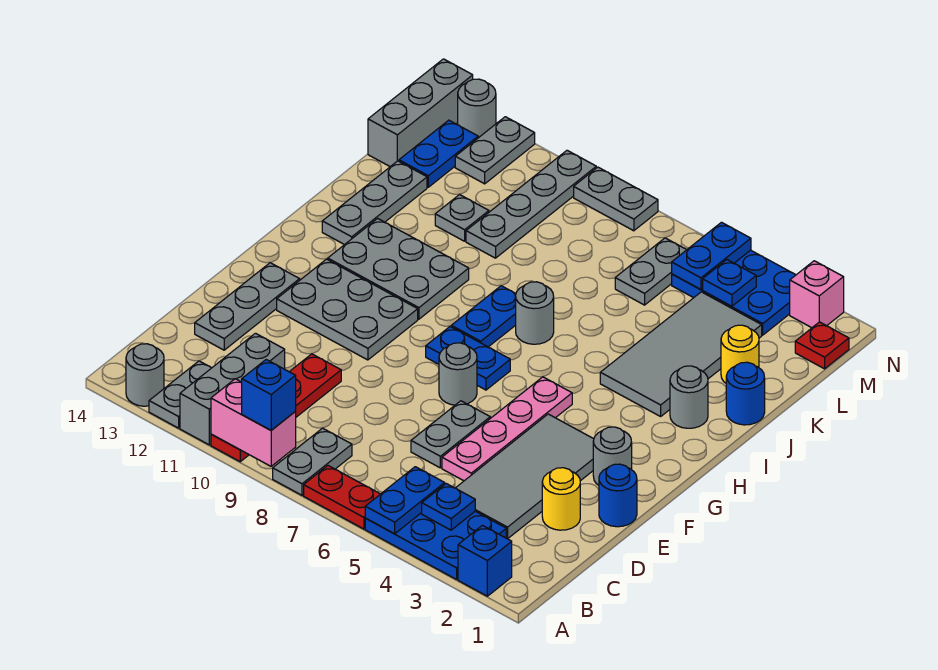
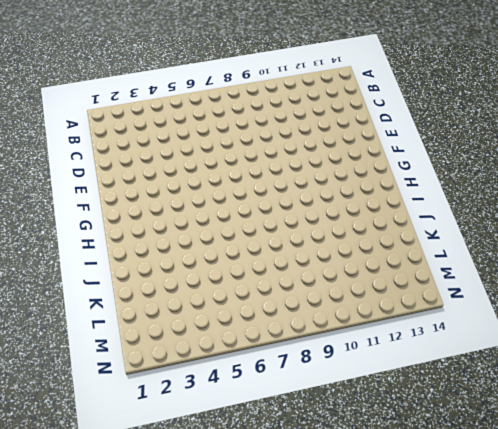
none -> blue 1x1 brick [458,525,512,596]
none -> blue 2x3 plate [365,511,506,579]
none -> red 1x2 plate [304,466,380,529]
none -> grey 1x2 plate [273,428,352,495]

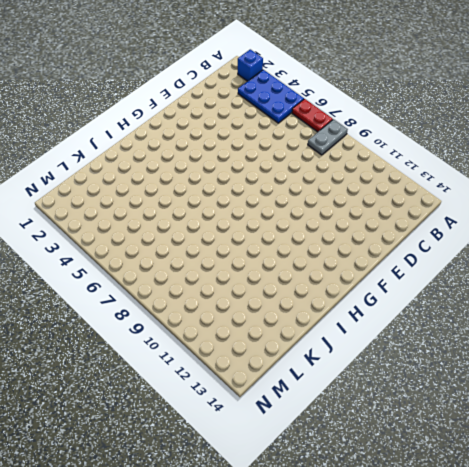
none -> red 1x4 plate [211,354,341,462]
none -> grey 1x3 brick [180,333,285,445]
none -> grey 1x2 plate [149,361,211,428]
none -> grey 1x1 round brick [126,344,164,406]

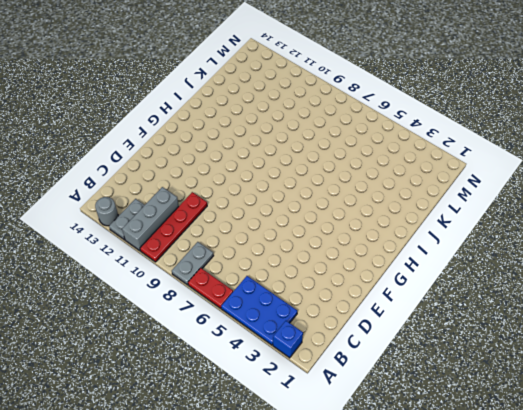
none -> grey 2x4 tile [456,414,594,539]
none -> yellow 1x1 round brick [542,468,580,530]
none -> pink 1x4 plate [442,377,572,481]
none -> grey 1x2 plate [411,401,490,468]

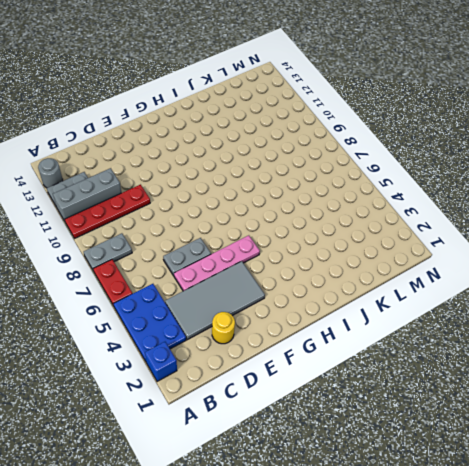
none -> grey 1x3 plate [195,263,300,350]
none -> blue 1x1 round brick [599,464,637,527]
none -> grey 1x1 round brick [593,427,632,485]
none -> grey 1x1 round brick [439,343,477,405]

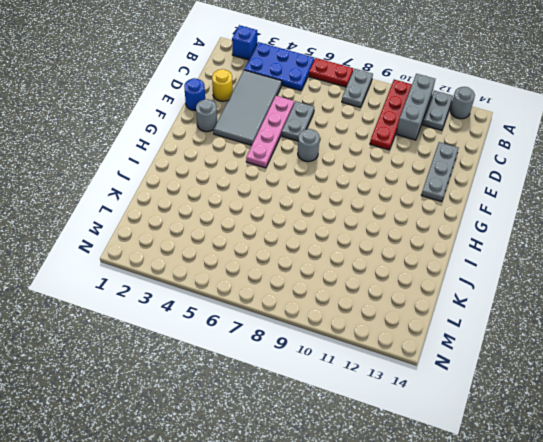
none -> grey 2x3 plate [277,259,418,360]
none -> blue 1x2 plate [426,327,510,390]
none -> blue 1x2 plate [451,286,516,347]
none -> grey 2x3 plate [328,218,469,319]

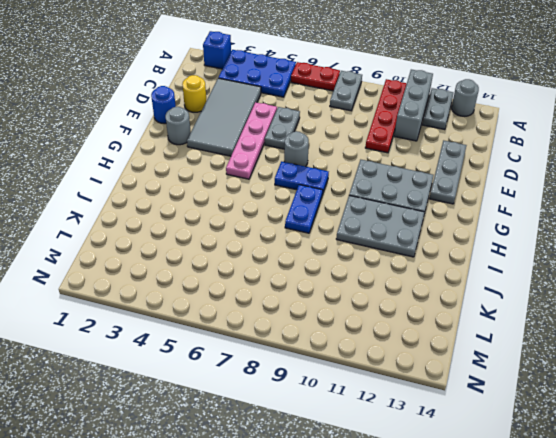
none -> grey 1x1 round brick [670,366,708,428]
none -> grey 2x4 tile [600,292,762,416]
none -> grey 1x1 round brick [516,282,554,344]
none -> grey 1x3 plate [322,161,427,245]

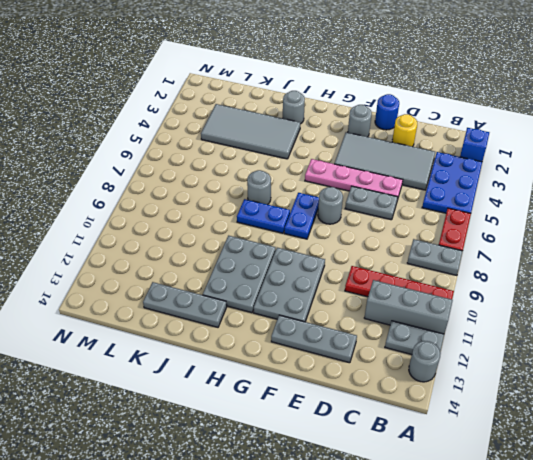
none -> blue 1x1 round brick [726,362,765,425]
none -> yellow 1x1 round brick [721,325,759,383]
none -> grey 1x4 plate [466,150,596,258]
none -> grey 1x1 plate [435,194,489,241]

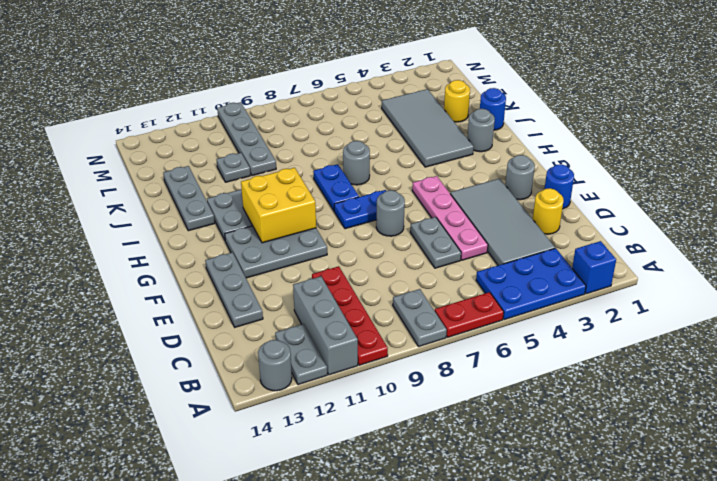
yellow 2x2 brick [241,168,316,243] -> none
none -> grey 1x2 plate [615,238,686,305]
none -> blue 1x2 plate [399,120,478,187]
none -> grey 1x3 brick [368,59,473,167]
none -> red 1x1 plate [795,322,849,369]

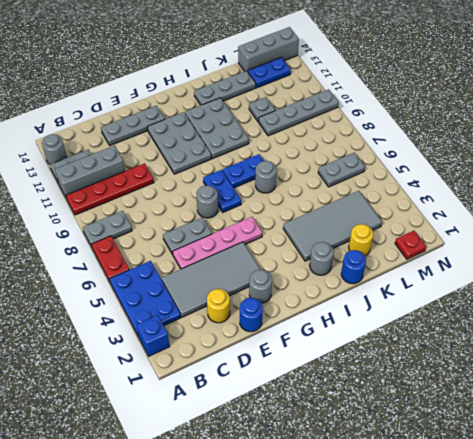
none -> blue 2x3 plate [672,250,795,335]
none -> grey 1x2 plate [455,117,535,184]
none -> pink 1x1 brick [790,261,844,328]
none -> grey 1x2 plate [574,167,658,231]

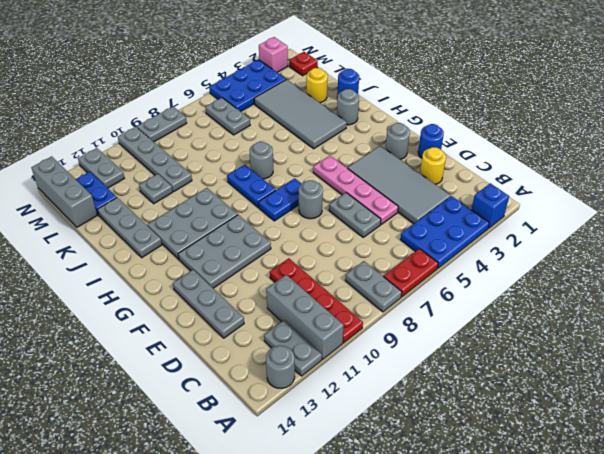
none -> grey 1x1 round brick [458,79,496,138]
none -> blue 1x2 plate [365,467,445,534]
none -> pink 1x2 brick [211,379,296,466]
none -> blue 1x1 plate [422,484,475,530]

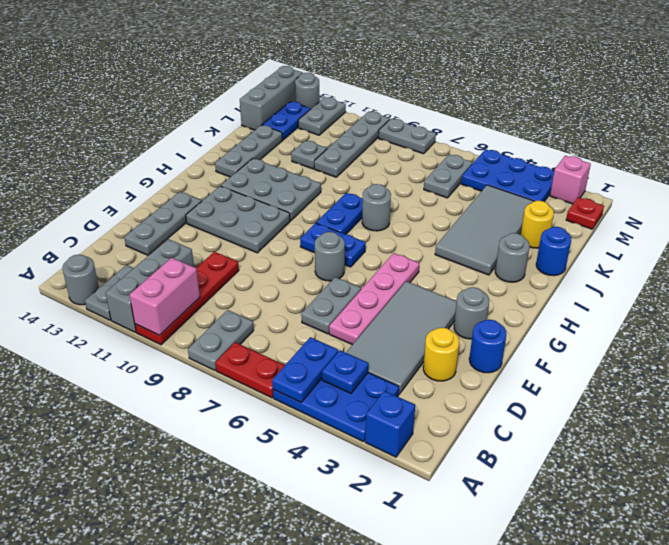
pink 1x2 brick [130,258,200,335] -> pink 1x2 brick turned to [211,379,296,466]
none -> blue 1x1 plate [703,260,756,306]
none -> blue 1x2 plate [672,222,751,290]
none -> blue 1x1 brick [242,360,296,430]

